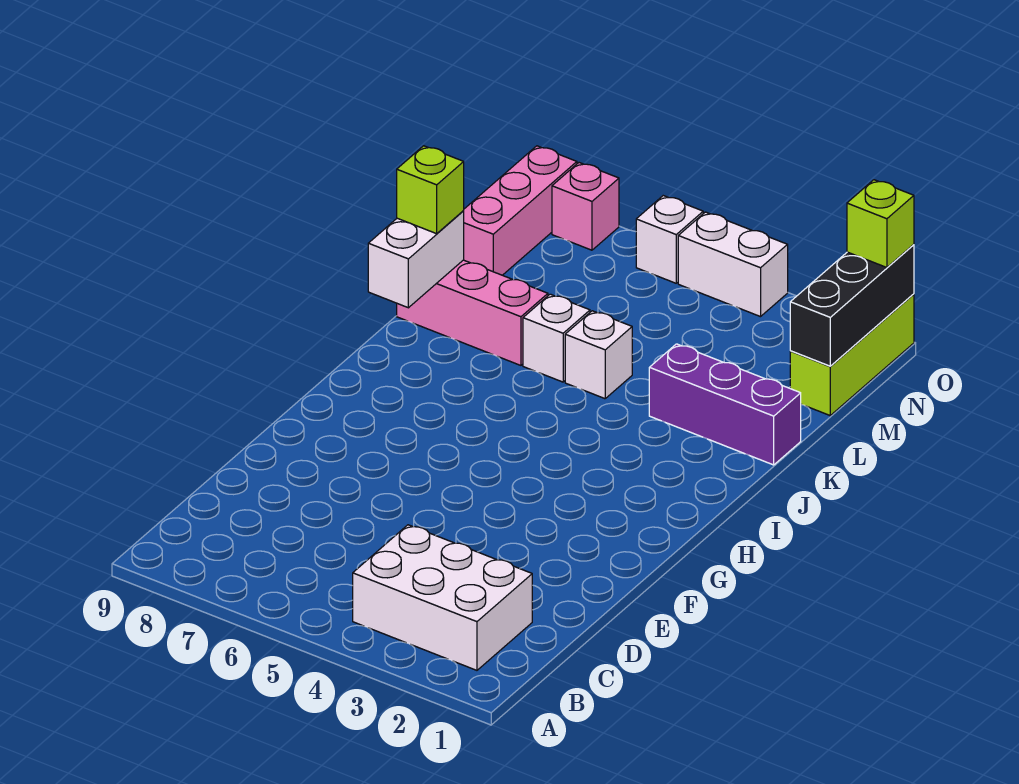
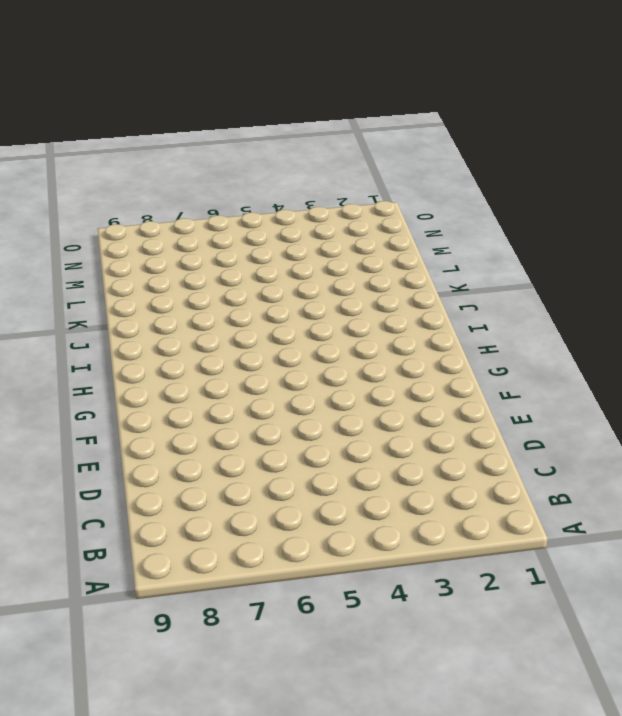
none -> white 2x3 brick [353,525,532,670]
none -> purple 1x3 brick [649,344,801,465]
none -> white 1x1 brick [565,311,632,399]

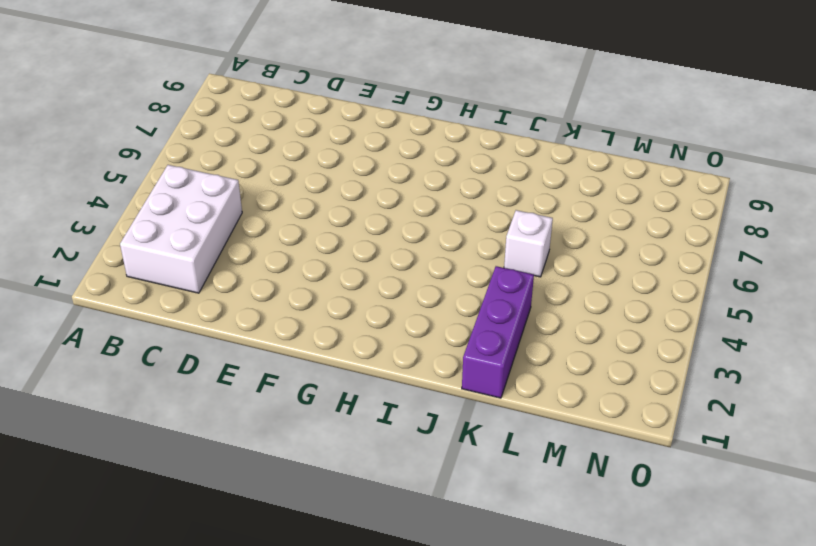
none -> white 1x1 brick [523,294,590,382]
none -> pink 1x3 brick [397,260,548,365]
none -> lime 1x3 brick [790,294,914,415]

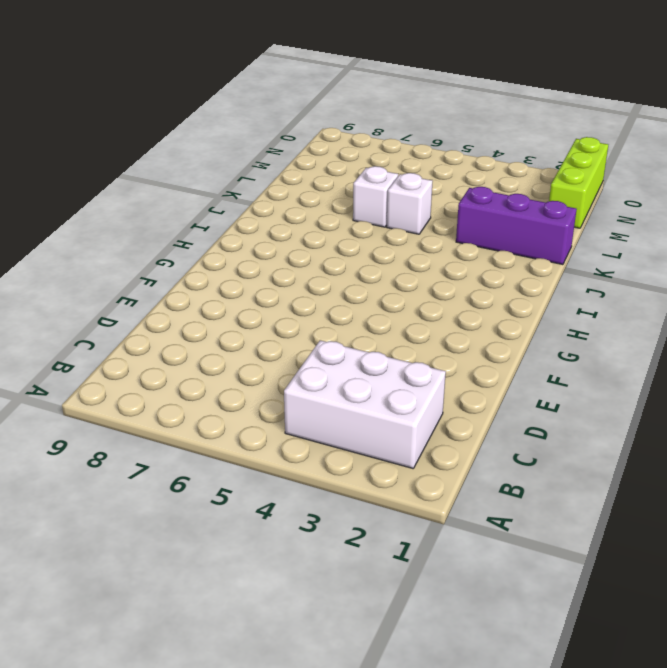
none -> pink 1x3 brick [397,260,548,365]
none -> pink 1x3 brick [464,146,577,275]
none -> white 1x2 brick [678,212,788,317]

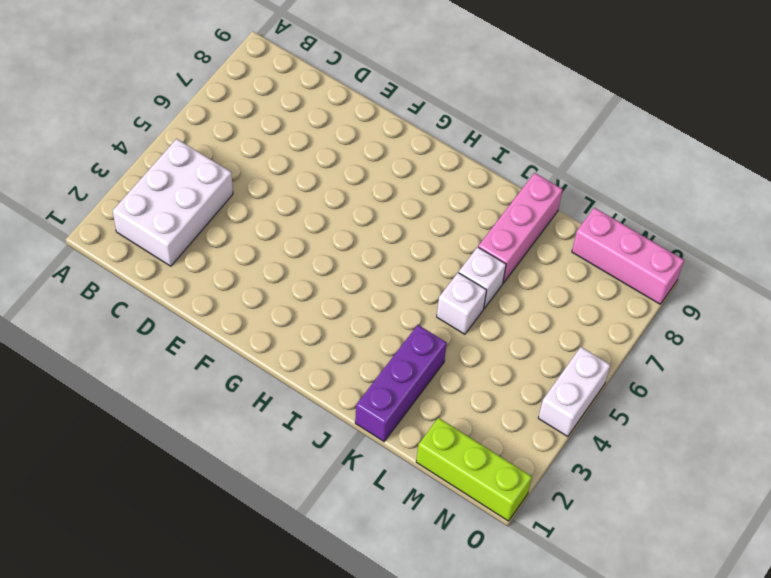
none -> white 1x1 brick [636,196,703,283]
none -> pink 1x1 brick [552,163,619,250]
none -> white 1x2 brick [368,211,464,308]

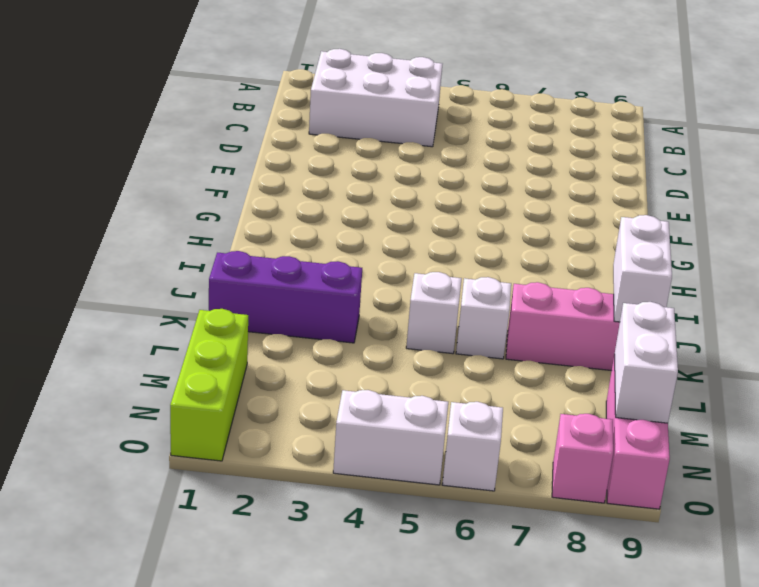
white 1x2 brick [615,302,678,423] -> none
none -> black 1x3 brick [790,245,914,366]
none -> lime 1x1 brick [397,146,464,234]
none -> lime 1x1 brick [847,180,914,268]

